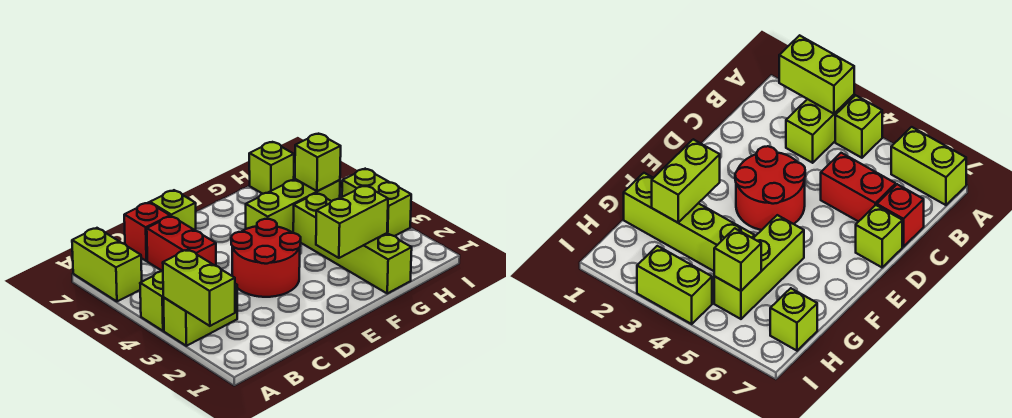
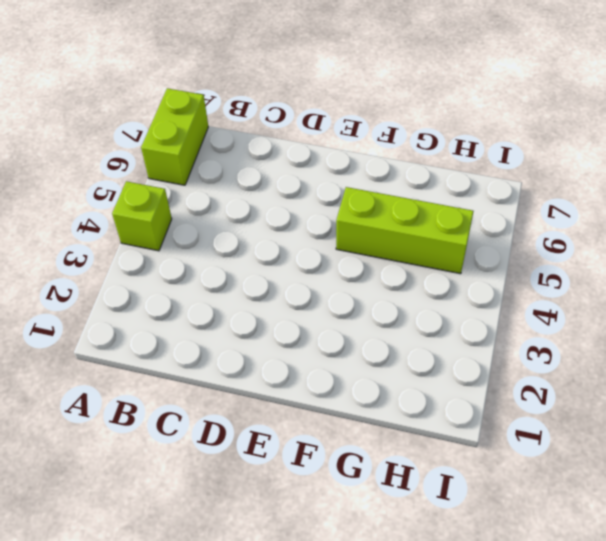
none -> lime 1x2 brick [163,284,237,346]
none -> red 1x2 brick [147,216,216,271]
none -> red 1x1 brick [124,202,170,261]

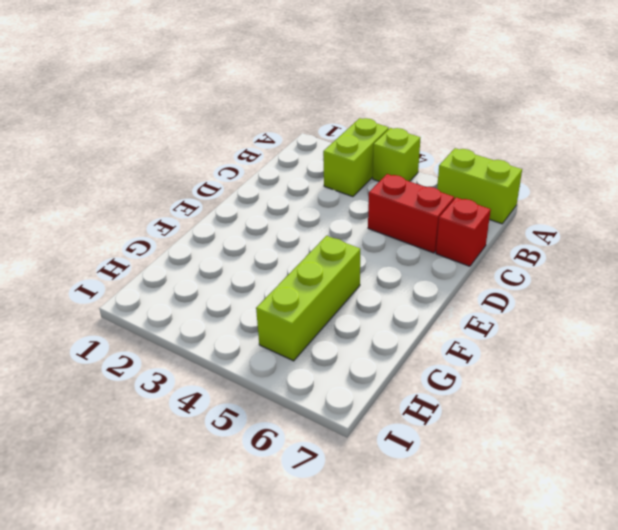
none -> red 2x2 round brick [231,219,301,297]
none -> lime 1x1 brick [150,190,196,230]
none -> lime 1x4 brick [293,193,412,293]

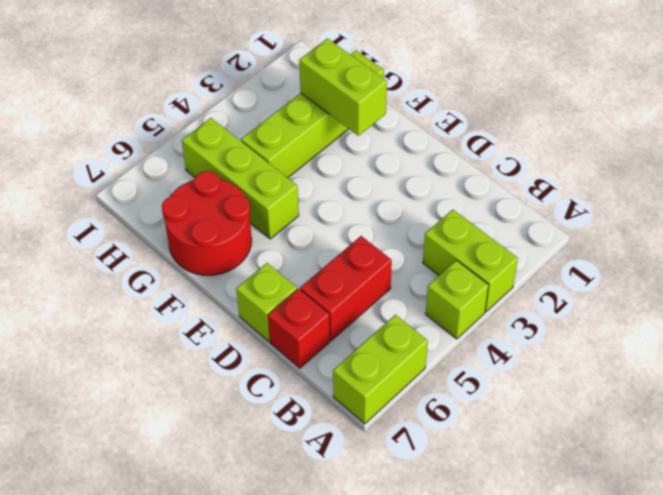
red 2x2 round brick [162,171,252,275] -> red 2x2 round brick moved to [231,219,301,297]
none -> lime 1x1 brick [249,142,294,194]
none -> lime 1x2 brick [342,169,411,236]
none -> lime 1x2 brick [163,249,235,326]

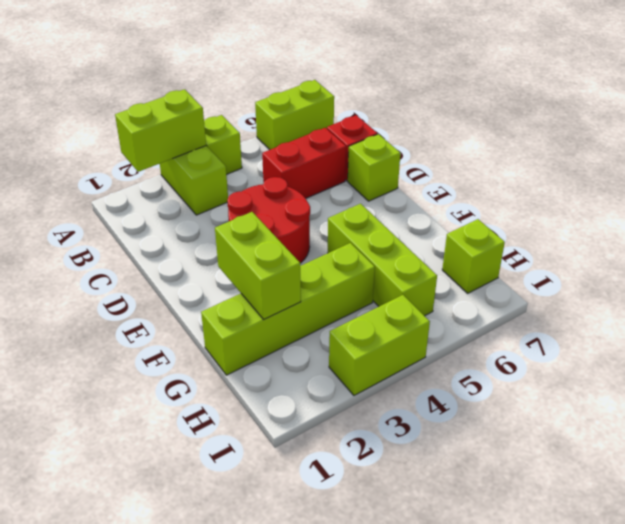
none -> lime 1x1 brick [295,134,341,191]

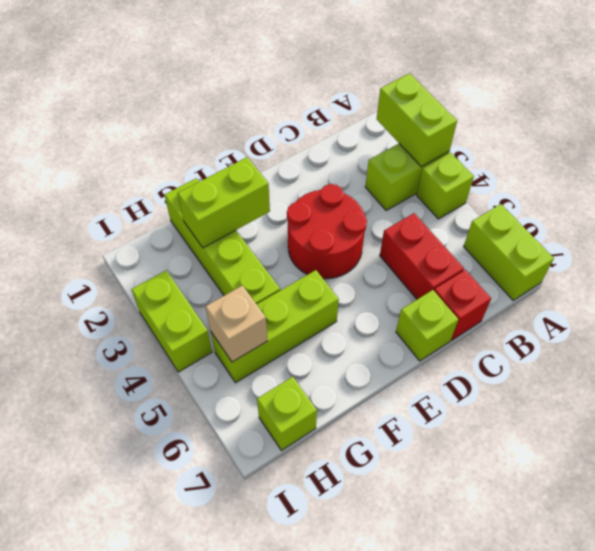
tan 1x1 brick [205,285,267,362] -> lime 1x1 brick [295,134,341,191]

